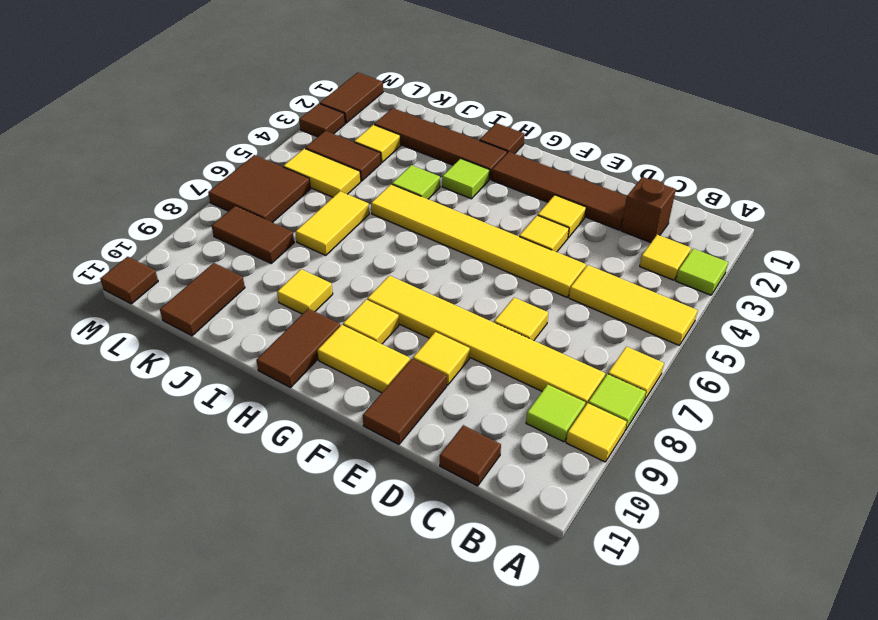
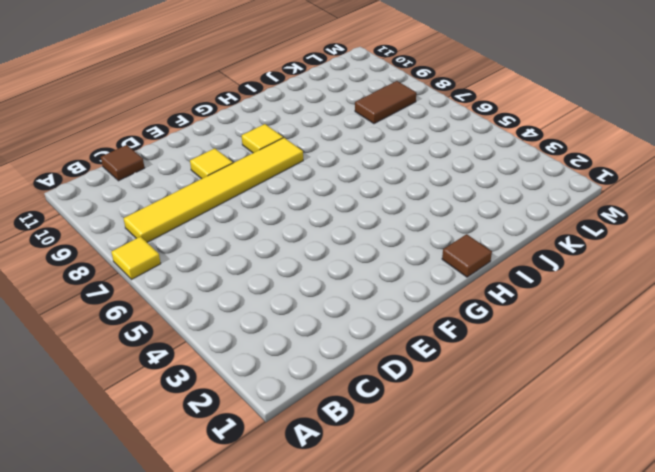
none -> lime 1x1 tile [676,249,728,295]
none -> yellow 1x3 tile [569,265,698,345]
none -> lime 1x1 tile [588,374,646,430]
none -> yellow 1x1 tile [566,403,627,462]

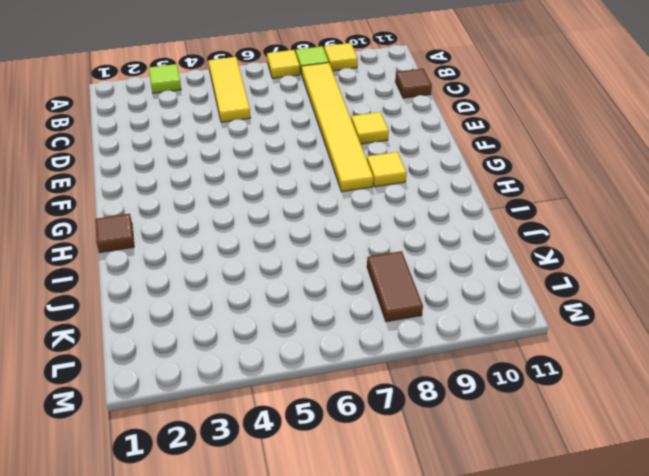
none -> yellow 1x1 tile [640,235,691,280]
none -> lime 1x1 tile [526,385,585,442]
none -> brown 1x1 brick [621,177,676,243]
none -> brown 1x4 tile [491,152,627,230]

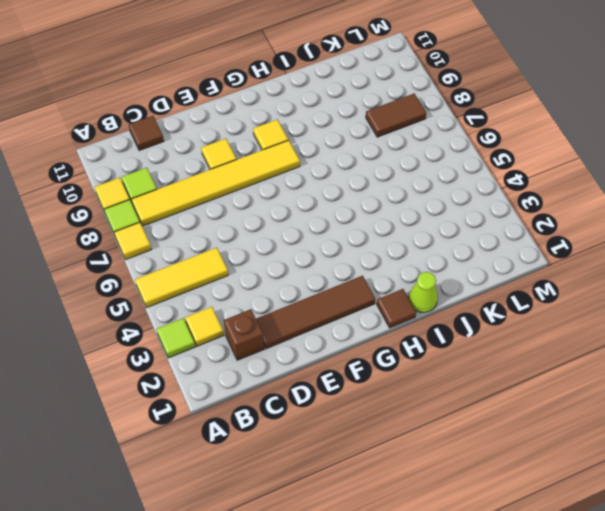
lime 1x1 cone [409,272,438,313] -> none
none -> yellow 1x6 tile [371,184,586,297]
none -> yellow 1x1 tile [494,297,548,341]
none -> yellow 1x1 tile [538,195,586,238]
none -> yellow 1x1 tile [519,215,569,252]

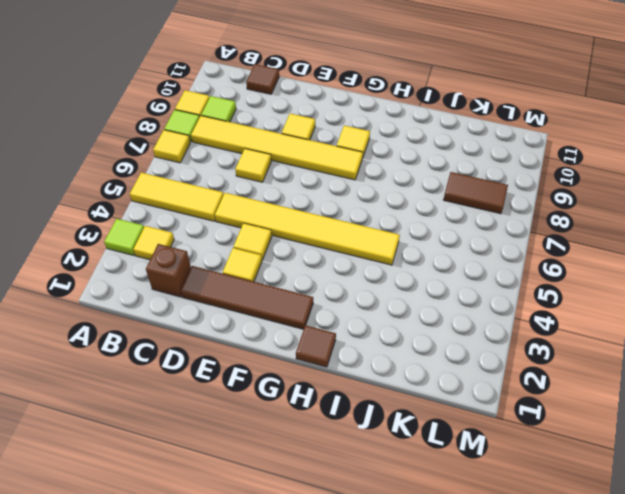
none -> brown 1x2 tile [363,359,447,445]
none -> yellow 1x2 tile [317,325,410,393]
none -> brown 1x4 tile [374,108,507,179]
none -> lime 1x1 tile [442,158,489,199]

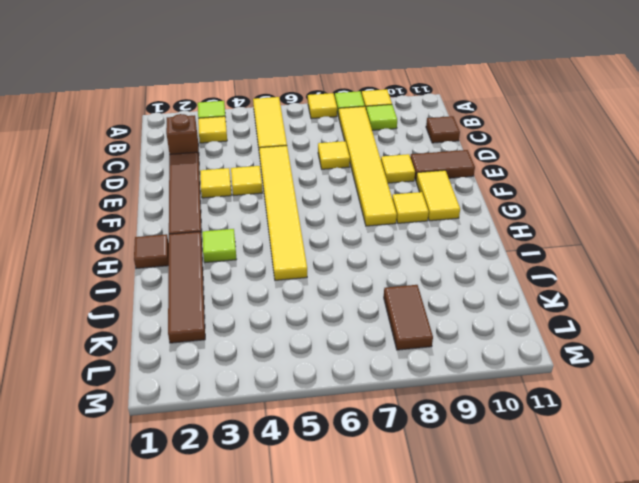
none -> brown 1x2 tile [256,309,340,388]
none -> lime 1x1 tile [392,165,440,199]
none -> yellow 1x1 tile [277,269,333,314]
none -> yellow 1x2 tile [296,191,369,256]

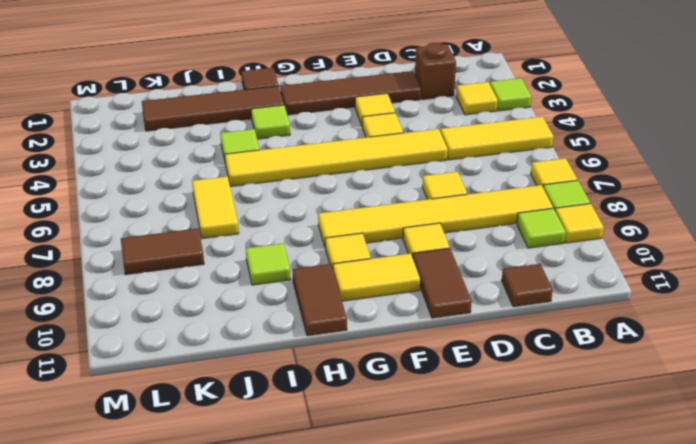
lime 1x1 tile [246,243,291,285] -> yellow 1x1 tile [277,269,333,314]
none -> yellow 1x1 tile [354,125,401,163]
none -> brown 1x2 tile [305,131,381,181]
none -> yellow 1x2 tile [283,148,361,197]
none -> brown 1x2 tile [160,263,245,336]

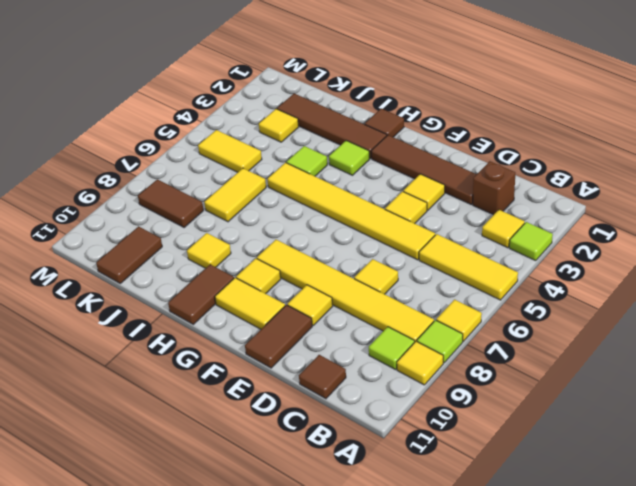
none -> brown 1x2 tile [305,131,381,181]
none -> brown 2x2 tile [208,155,310,223]
none -> brown 1x2 tile [320,72,383,123]
none -> brown 1x1 tile [299,104,345,137]

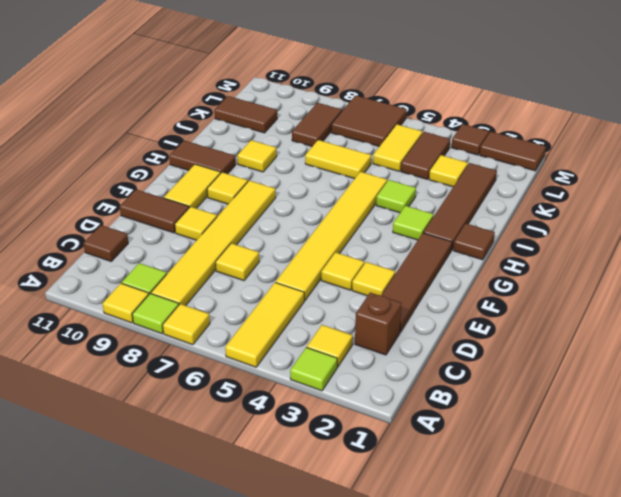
none -> brown 1x1 tile [100,257,158,304]

